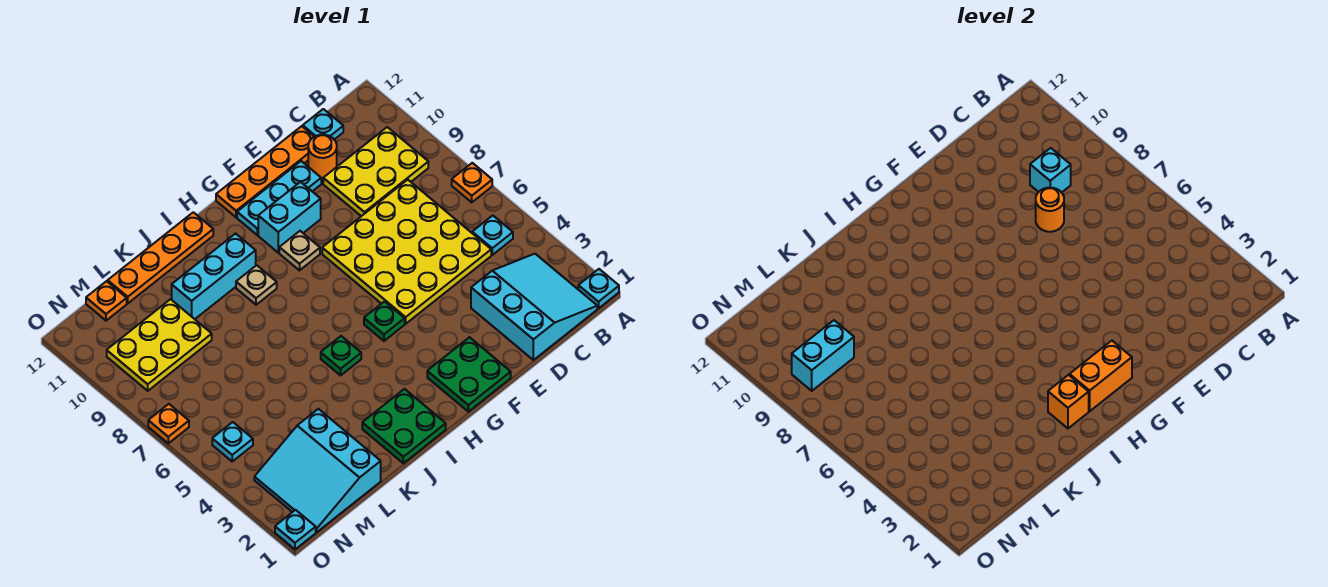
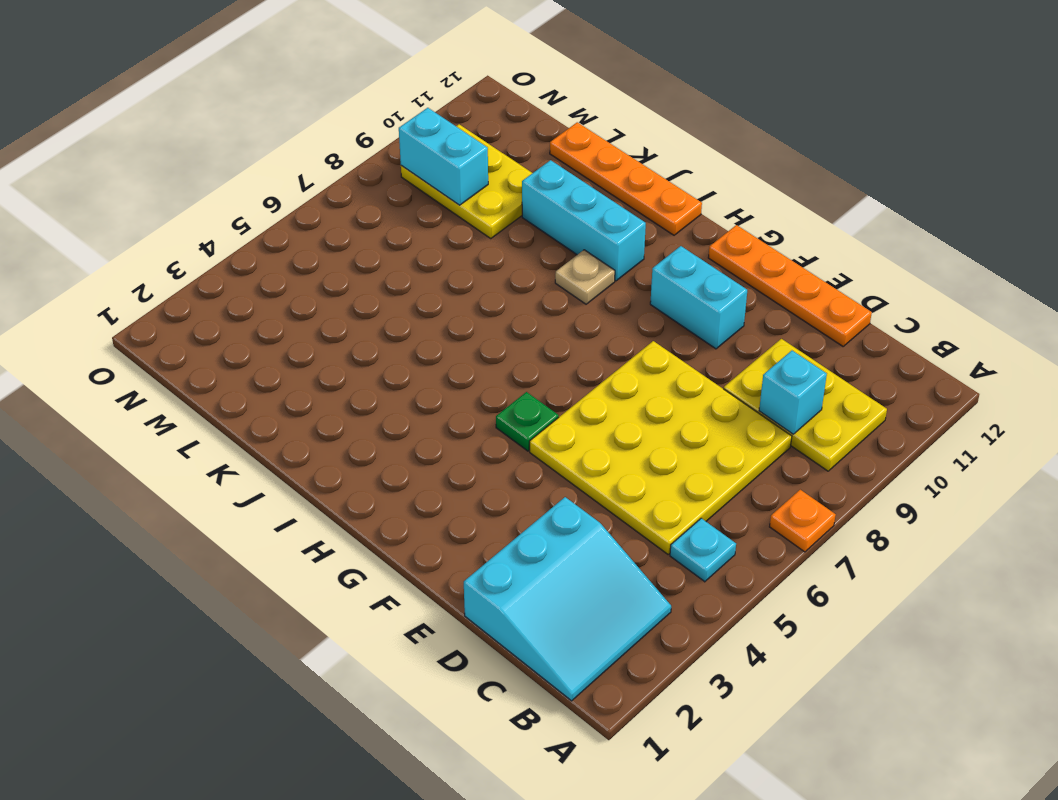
none -> cyan 1x1 plate [578,269,619,308]
none -> cyan 1x1 plate [303,109,343,140]
none -> orange 1x1 round brick [308,135,337,179]
none -> cyan 1x3 plate [237,161,321,235]

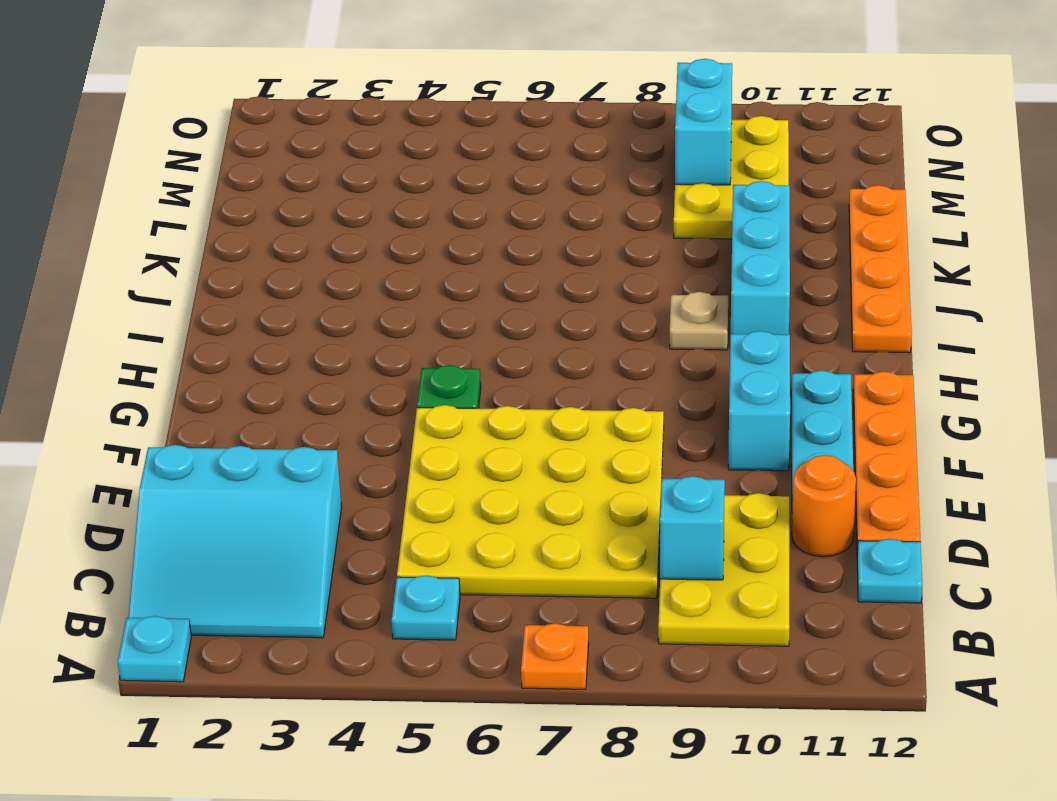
none -> green 2x2 plate [427,337,511,412]
none -> tan 1x1 plate [279,231,320,270]
none -> green 2x2 plate [362,389,446,463]
none -> green 1x1 plate [321,336,361,375]

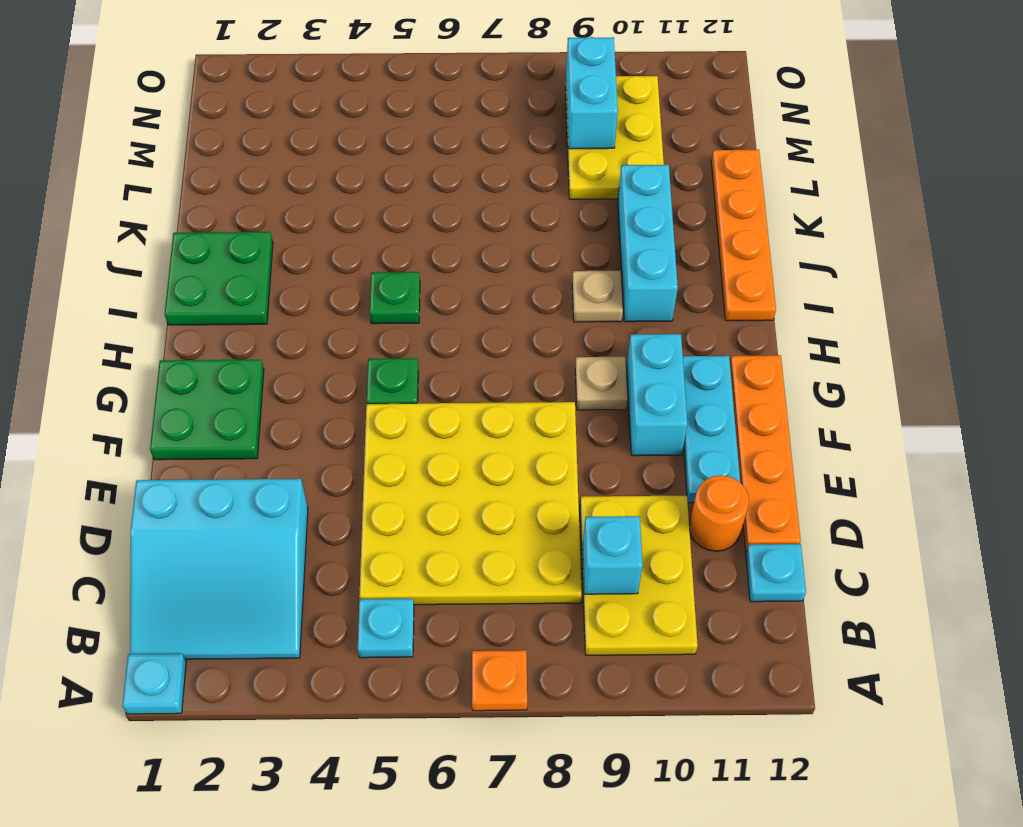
none -> cyan 3x3 slope [254,409,381,532]
none -> orange 1x1 plate [86,281,127,321]
none -> cyan 1x1 plate [212,422,253,461]
none -> cyan 1x1 plate [275,510,316,549]

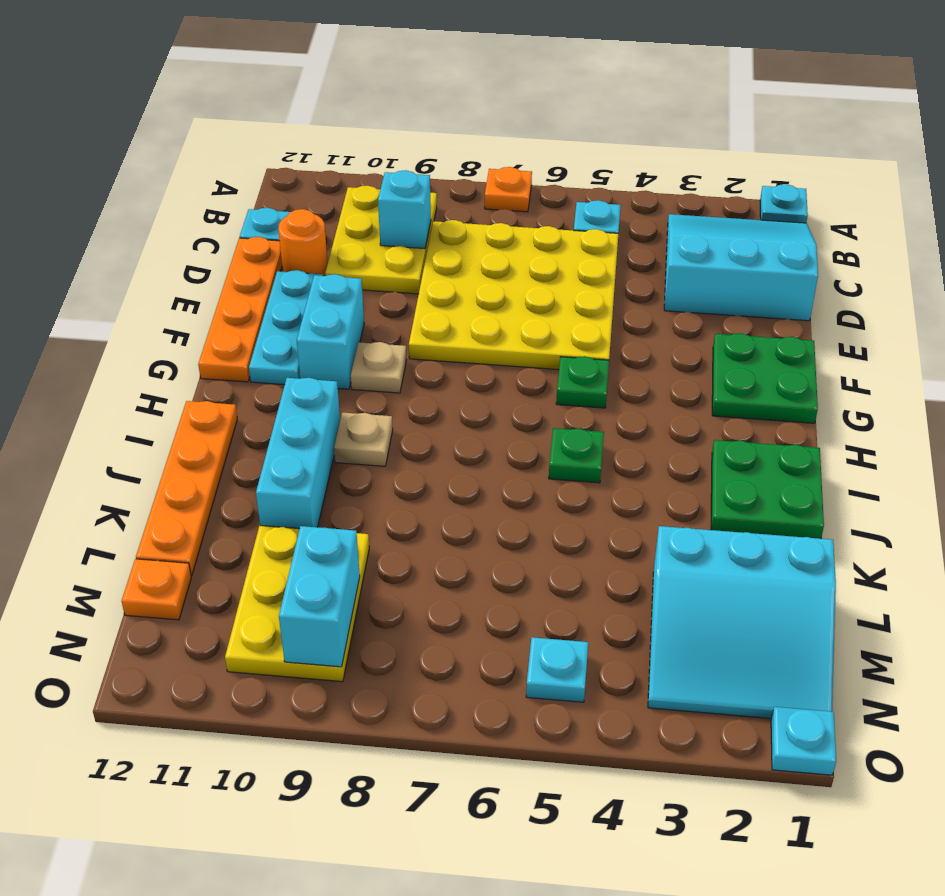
none -> orange 1x1 plate [148,404,189,443]
none -> orange 1x1 round brick [1036,188,1064,232]
none -> orange 1x2 brick [1070,341,1132,411]
none -> orange 1x1 brick [1048,375,1089,428]

